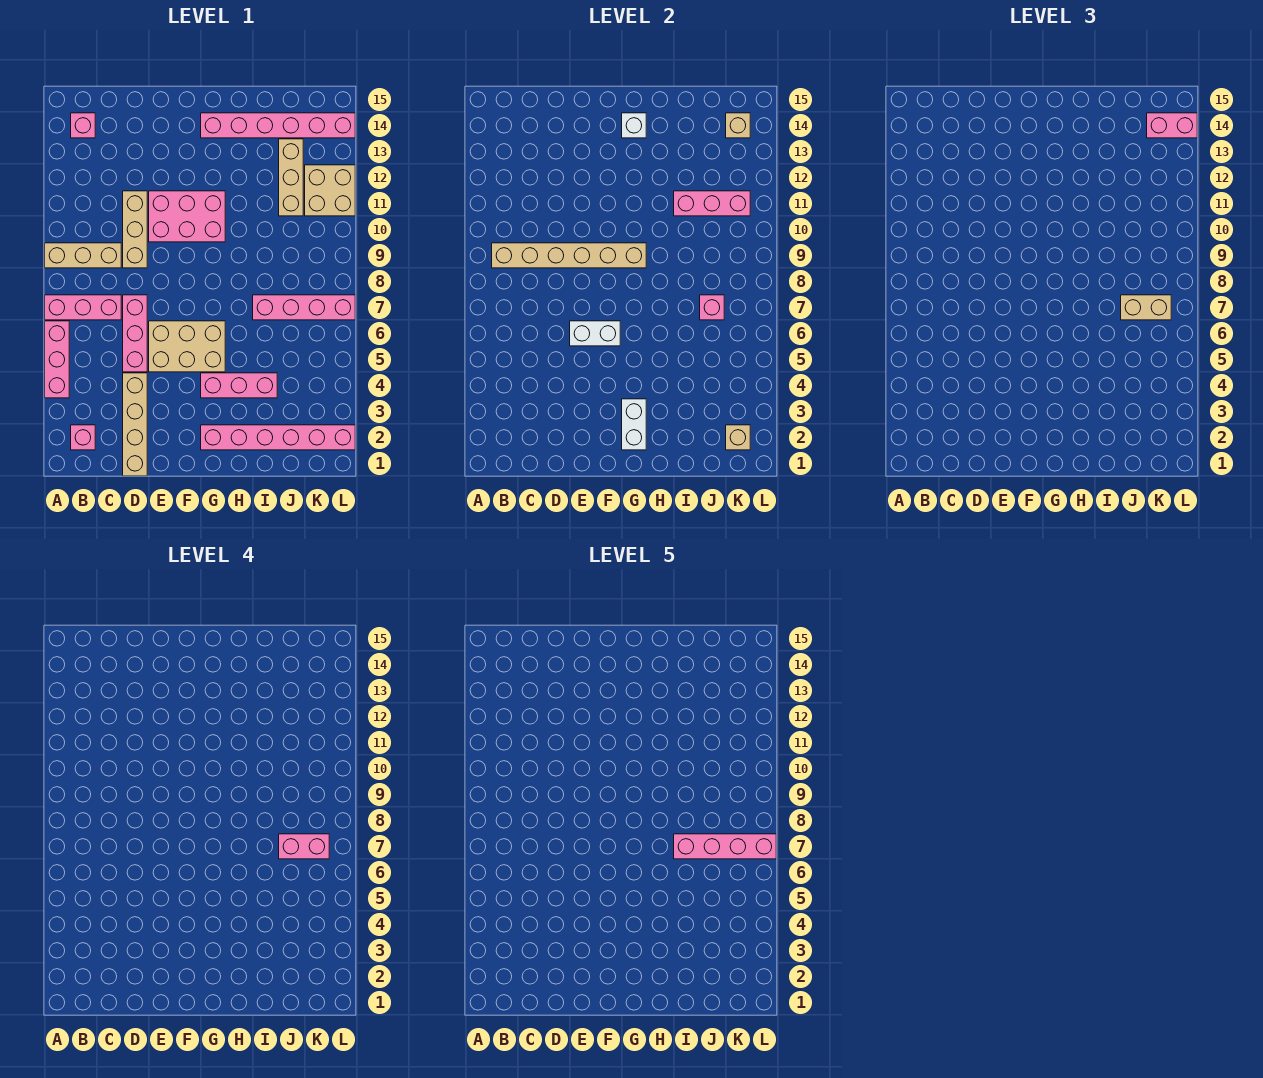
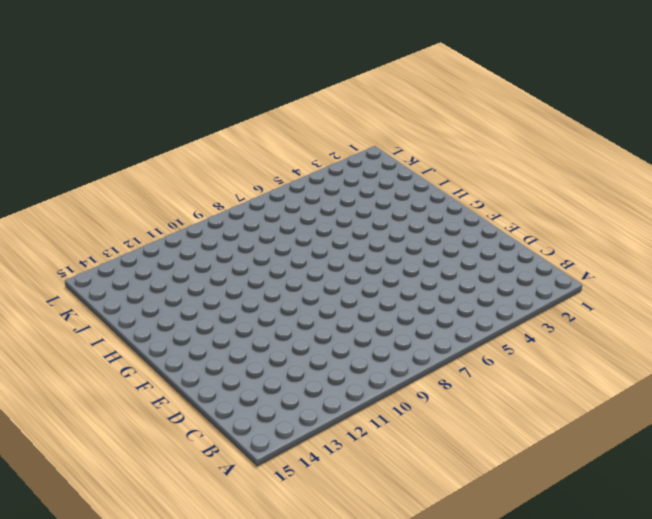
none -> pink 1x3 brick [45,321,69,398]
none -> pink 1x3 brick [45,295,121,320]
none -> tan 1x3 brick [45,243,121,268]

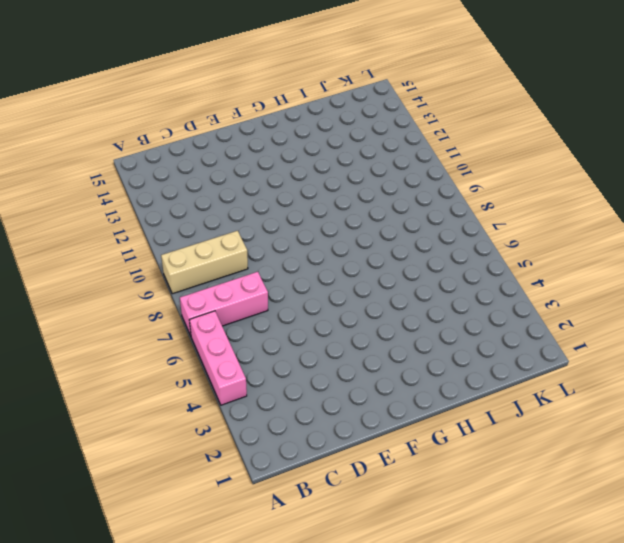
none -> pink 1x1 brick [71,425,95,450]
none -> pink 1x1 brick [71,113,95,138]
none -> tan 1x4 brick [123,373,147,476]

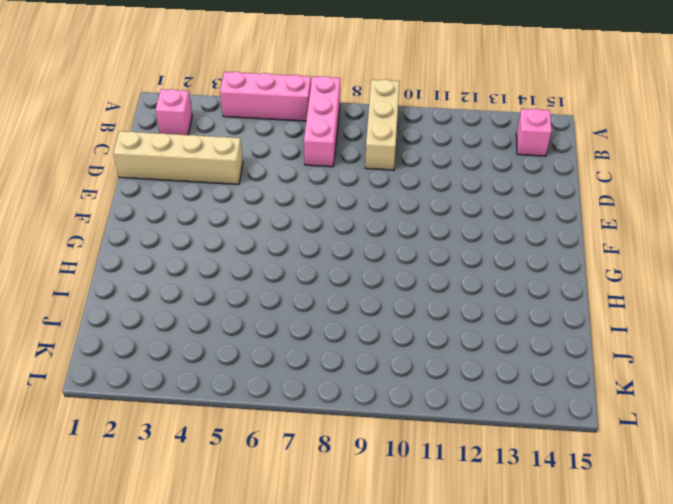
none -> pink 1x3 brick [123,295,147,372]
none -> tan 1x3 brick [123,191,147,268]
none -> tan 2x3 brick [149,321,225,372]

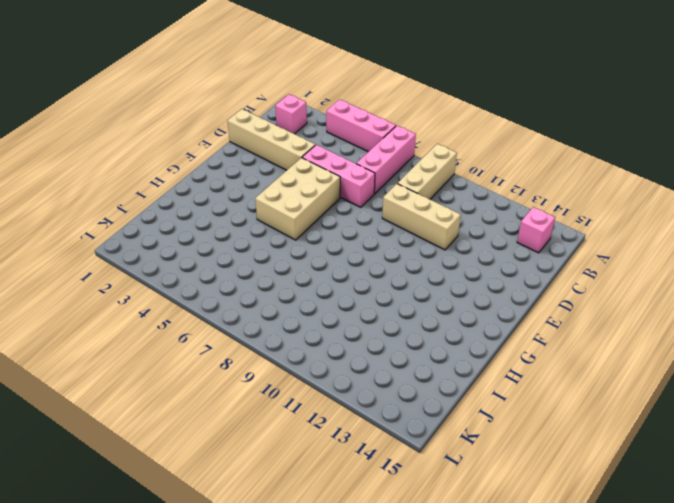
none -> pink 2x3 brick [149,191,225,242]
none -> pink 1x6 brick [201,425,355,450]
none -> pink 1x3 brick [201,373,277,398]

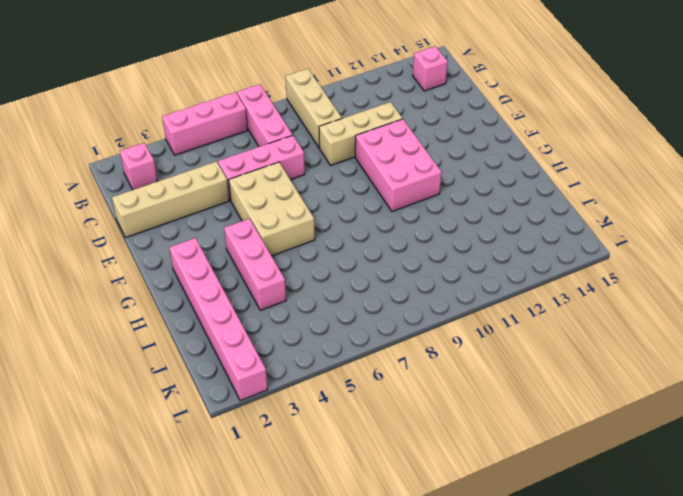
none -> pink 1x6 brick [201,113,355,138]
none -> pink 1x4 brick [253,295,355,320]
none -> tan 1x3 brick [279,139,303,216]

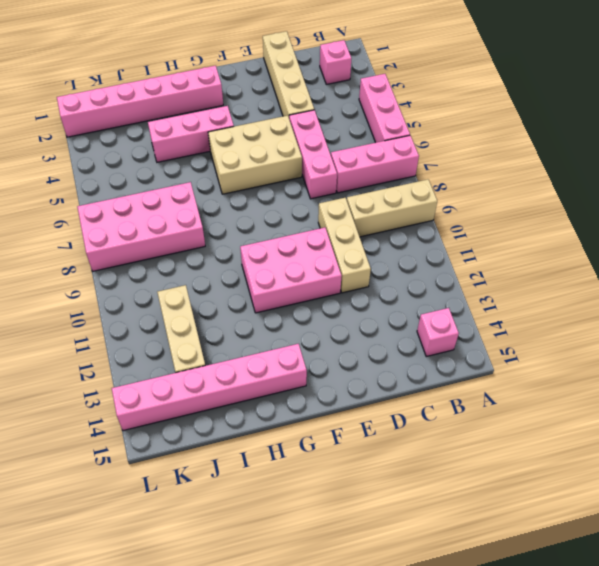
pink 2x4 brick [77,182,205,271] -> pink 1x4 brick [253,295,355,320]
none -> tan 2x2 brick [305,165,355,216]
none -> tan 1x6 brick [492,243,646,268]
none -> white 1x2 brick [570,321,620,346]

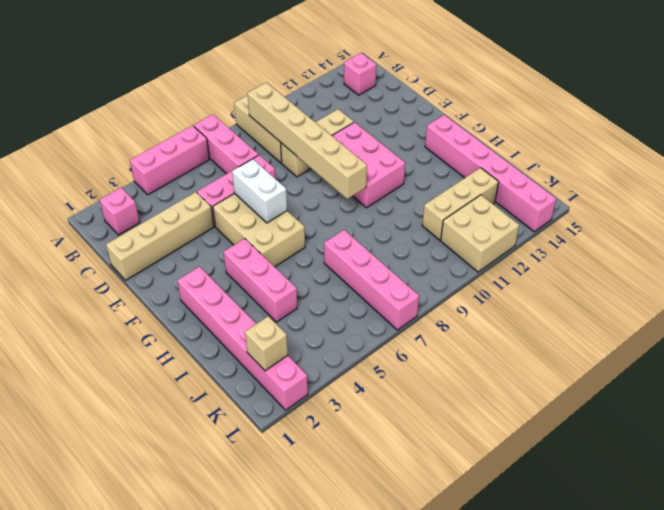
none -> white 1x2 brick [622,399,646,450]
none -> white 1x1 brick [622,113,646,138]
none -> pink 1x3 brick [674,191,750,216]

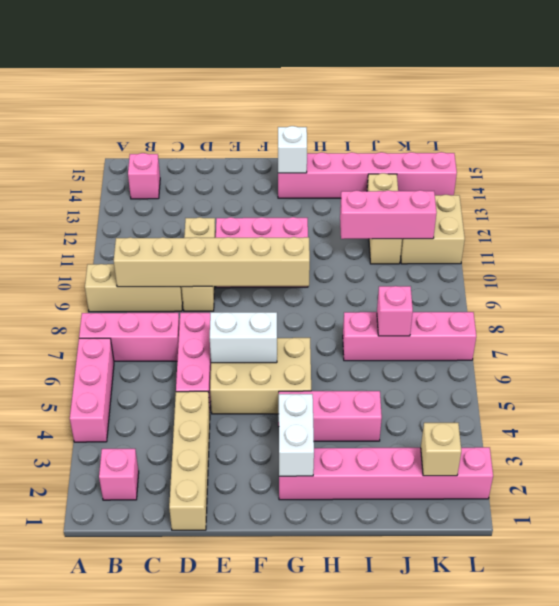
none -> tan 1x1 brick [726,113,750,138]
none -> tan 1x2 brick [1121,295,1171,320]
none -> pink 1x2 brick [1147,113,1197,138]

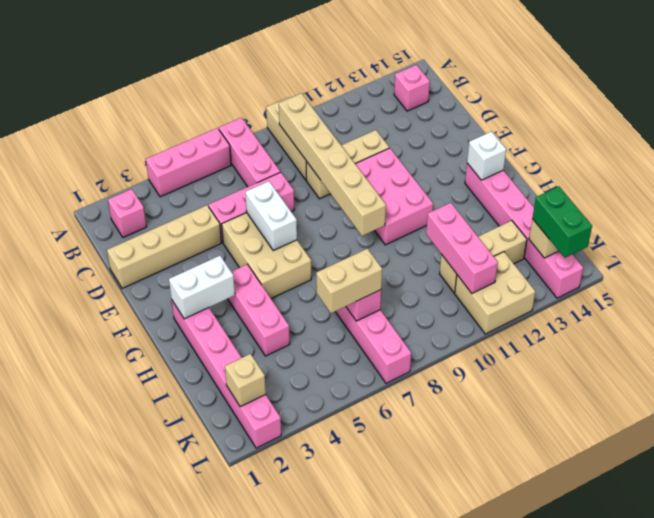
tan 1x2 brick [316,249,382,313] -> tan 1x2 brick turned to [1121,295,1171,320]
green 1x2 brick [532,186,592,258] -> pink 1x2 brick [1147,113,1197,138]
none -> pink 1x2 brick [279,834,329,859]
none -> pink 1x4 brick [674,834,776,859]

